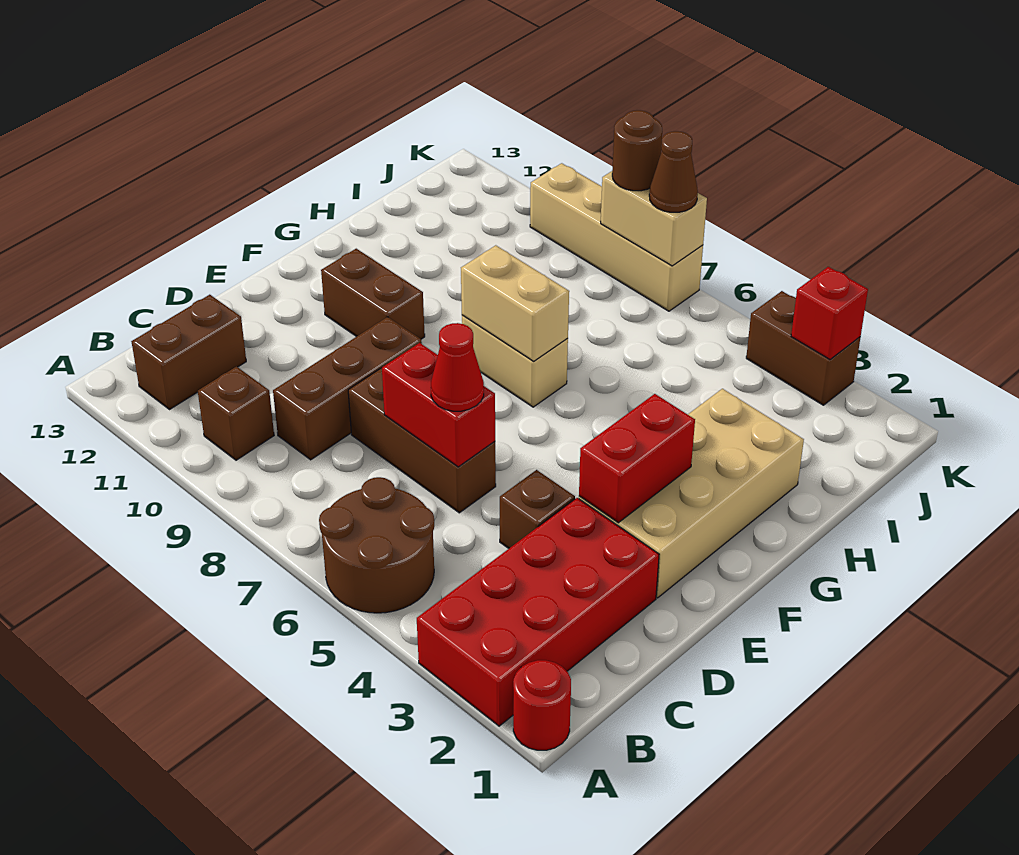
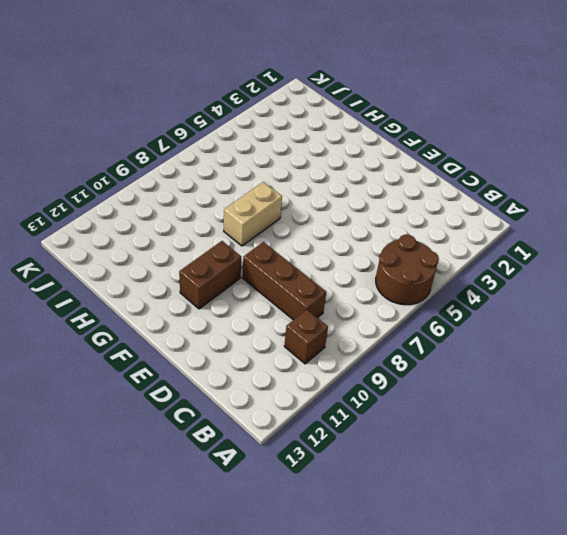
none -> red 1x1 round brick [513,660,571,750]
none -> red 2x4 brick [417,498,659,726]
none -> brown 1x2 brick [131,295,246,409]

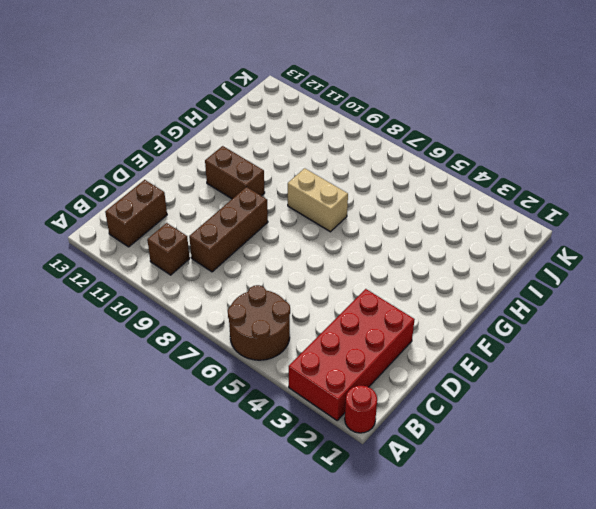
none -> brown 1x1 brick [500,470,575,548]
none -> brown 1x3 brick [348,368,496,513]
none -> tan 2x4 brick [579,389,804,598]

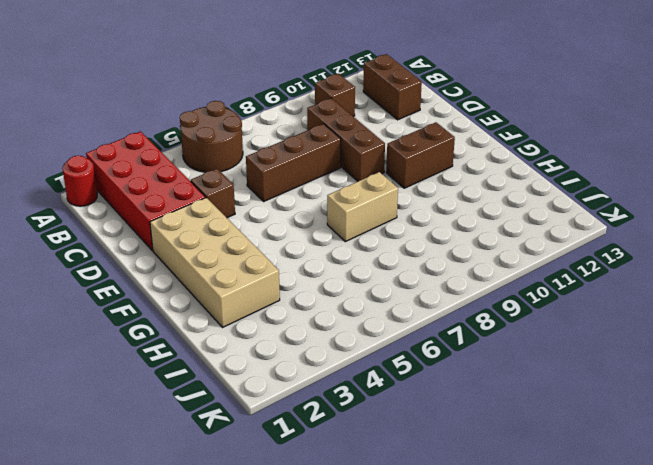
none -> brown 1x2 brick [746,291,861,405]
none -> tan 1x4 brick [530,163,703,311]
none -> red 1x2 brick [382,343,495,467]

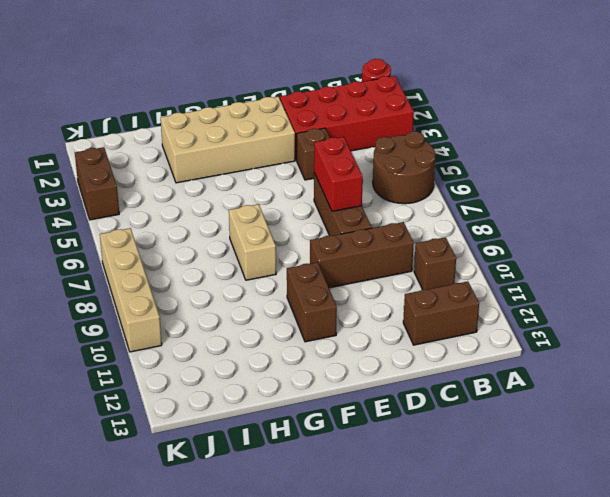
none -> red 1x2 brick [579,394,695,523]
none -> tan 1x2 brick [461,245,569,361]
none -> red 1x1 brick [791,267,868,359]

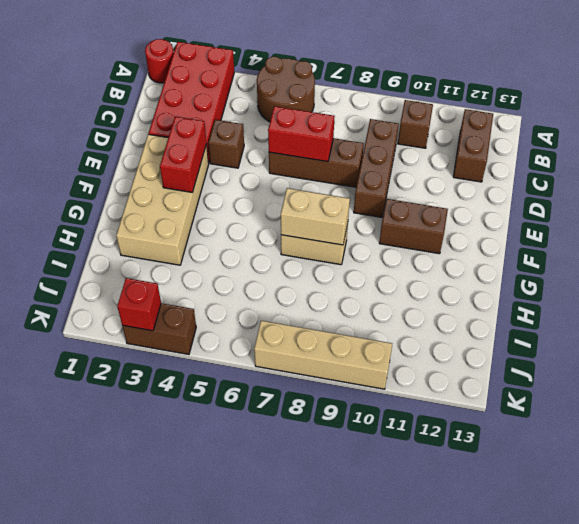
none -> tan 1x2 brick [601,171,707,266]
none -> red 1x1 cone [431,323,484,411]
none -> brown 1x1 cone [649,131,698,212]

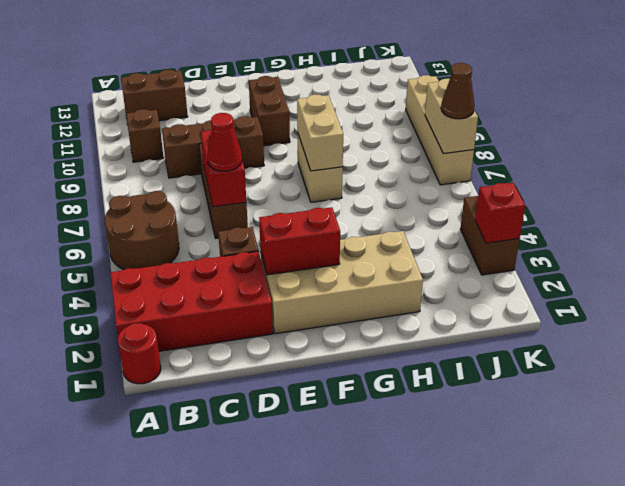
none -> brown 1x1 round brick [612,110,662,191]

